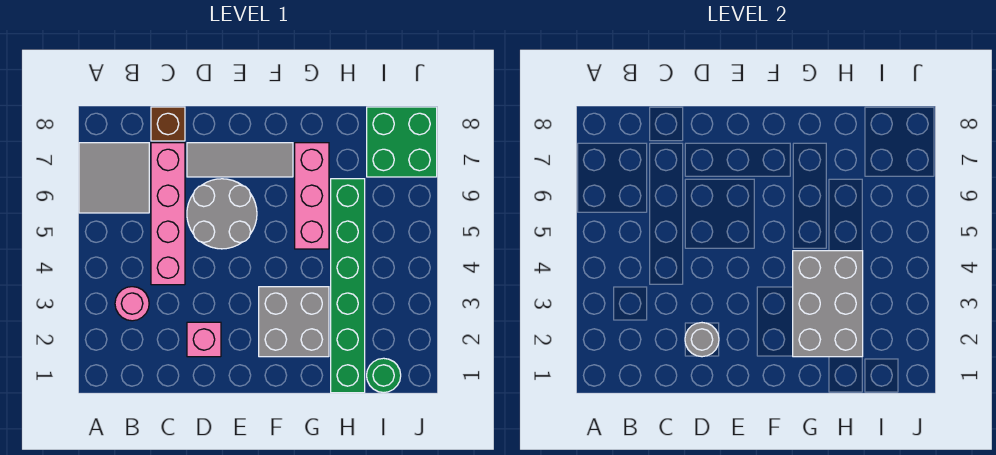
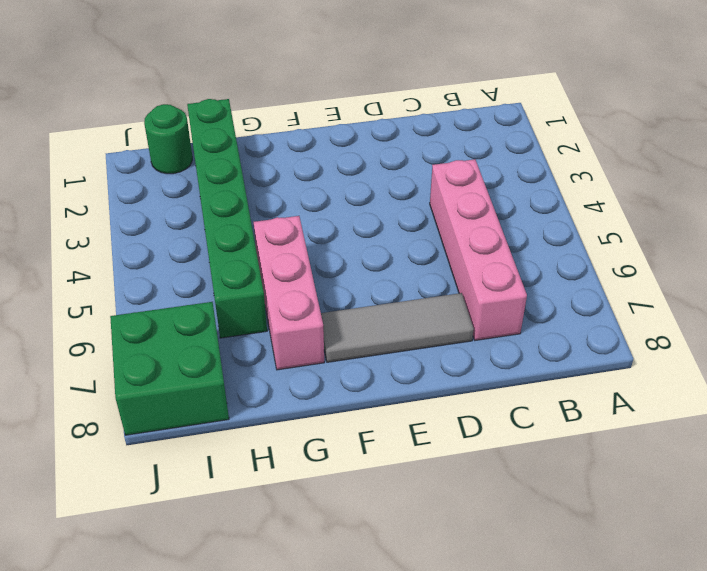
none -> grey 2x2 tile [79,143,149,213]
none -> pink 1x1 round brick [115,287,149,321]
none -> brown 1x1 brick [151,107,185,141]

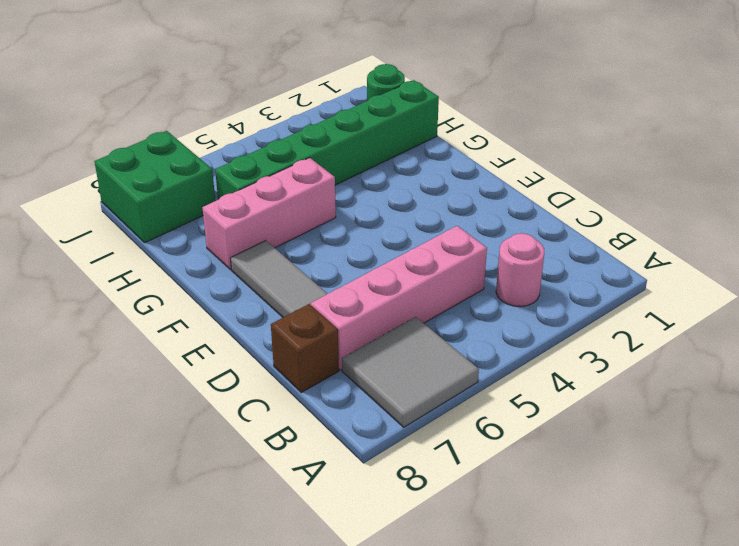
none -> pink 1x1 brick [187,322,221,357]
none -> grey 2x2 round brick [187,179,257,249]
none -> grey 2x2 brick [259,287,329,357]

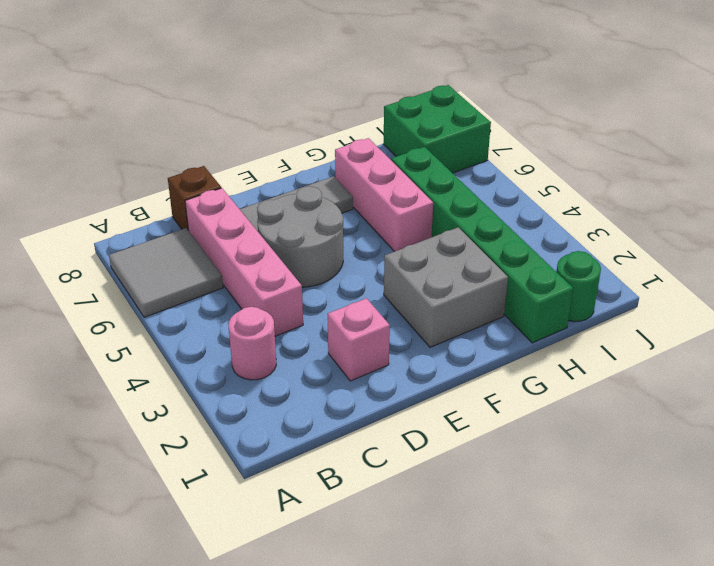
none -> grey 1x1 round brick [685,323,719,357]
none -> grey 2x3 brick [793,251,863,357]

